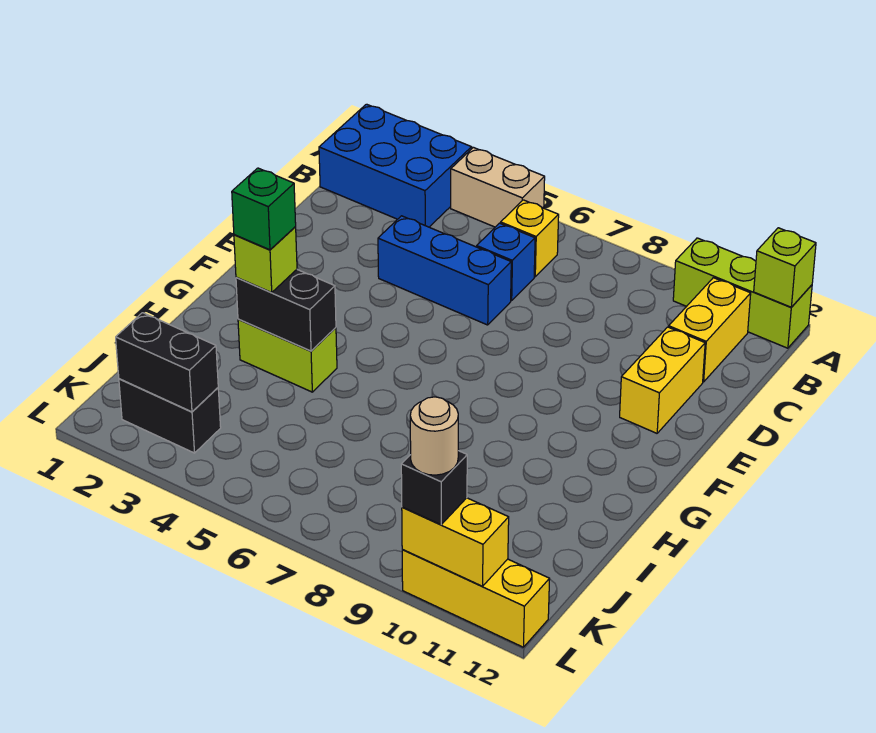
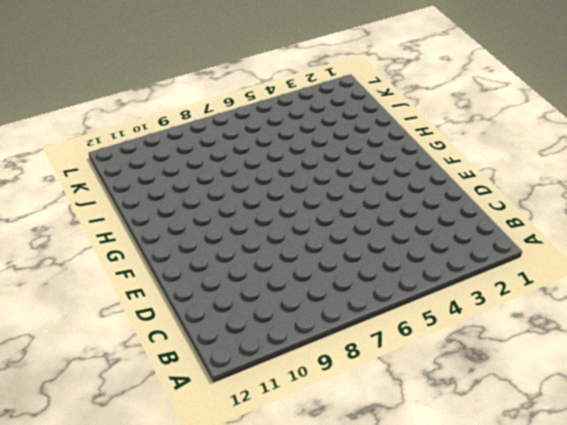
none -> blue 2x3 brick [319,104,472,227]
none -> tan 1x2 brick [451,147,545,227]
none -> lime 1x3 brick [673,238,812,348]

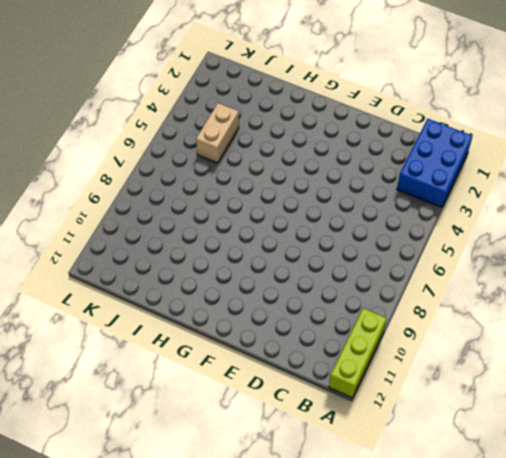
tan 1x2 brick [196,103,239,163] -> tan 1x2 brick moved to [451,147,545,227]
none -> yellow 1x1 brick [501,200,559,277]
none -> yellow 1x2 brick [669,278,751,382]
none -> blue 1x1 brick [477,223,535,301]

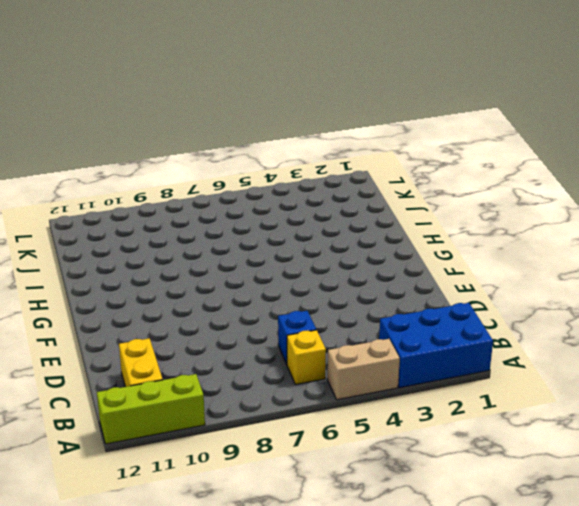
none -> blue 1x3 brick [378,216,511,325]
none -> yellow 1x2 brick [620,327,705,433]
none -> lime 1x2 brick [238,319,337,392]

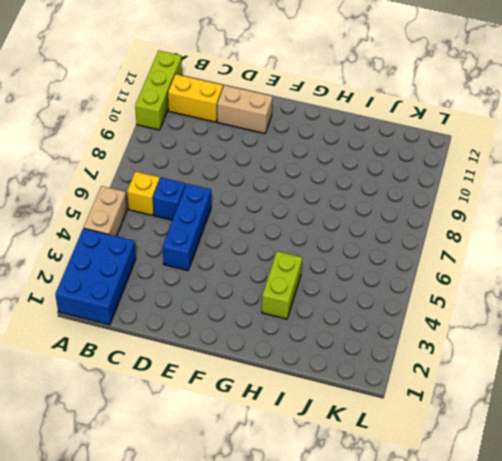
tan 1x2 brick [217,85,273,134] -> yellow 1x2 brick [620,327,705,433]
none -> black 1x2 brick [119,379,221,453]
none -> yellow 1x3 brick [402,550,550,647]
none -> lime 1x1 brick [754,228,816,307]

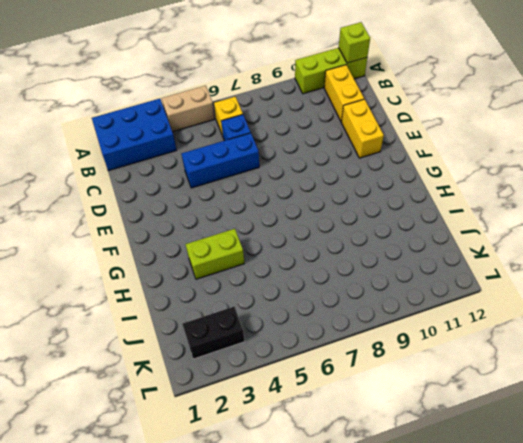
none -> yellow 1x3 brick [402,550,550,647]
none -> black 1x2 brick [236,270,336,351]
none -> black 1x2 brick [116,313,218,412]

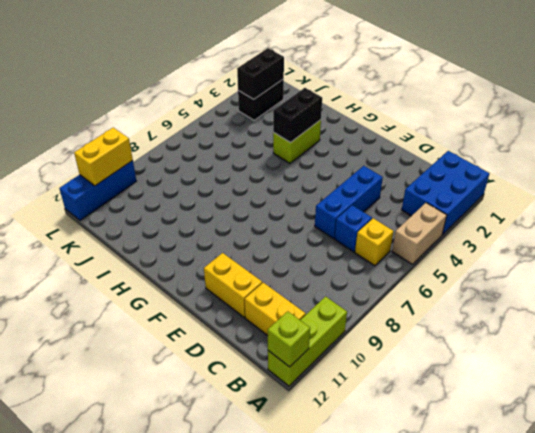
blue 1x3 brick [59,161,136,220] -> yellow 1x3 brick [402,550,550,647]
none -> lime 1x1 brick [234,227,297,292]
none -> black 1x1 brick [401,451,467,525]
none -> green 1x1 brick [232,168,296,250]

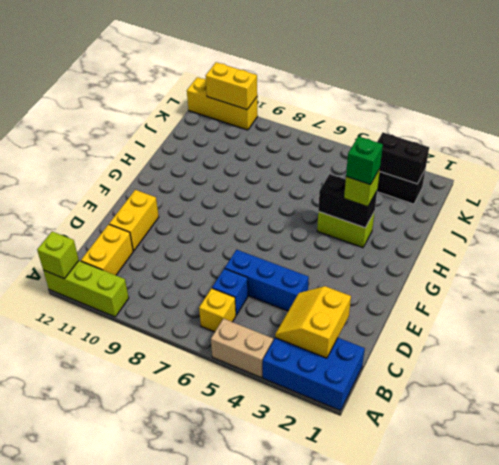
yellow 2x2 slope [275,286,351,358] -> none
none -> black 1x1 brick [401,451,467,525]
none -> tan 1x1 round brick [410,397,458,475]

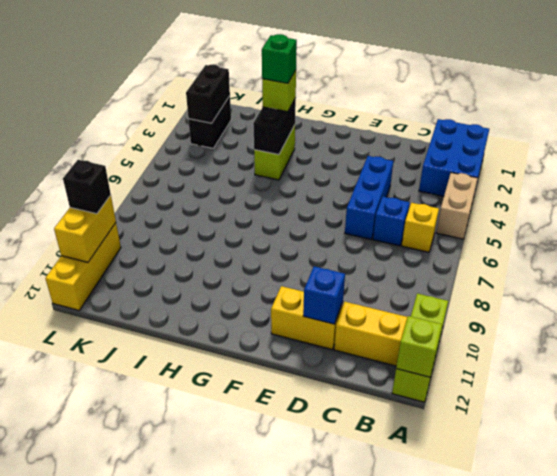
blue 1x1 brick [303,266,345,324] -> none
none -> tan 1x1 round brick [410,397,458,475]

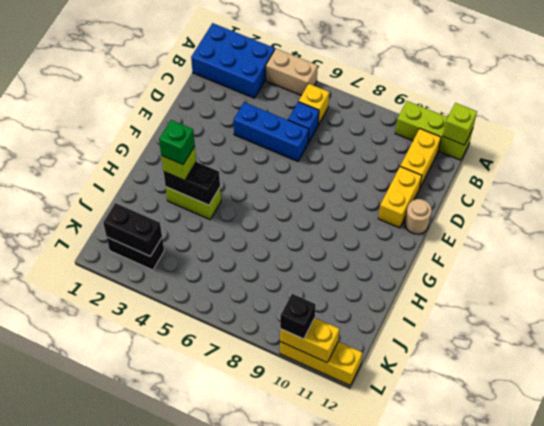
tan 1x1 round brick [405,199,431,234] -> tan 1x1 round brick moved to [410,397,458,475]

